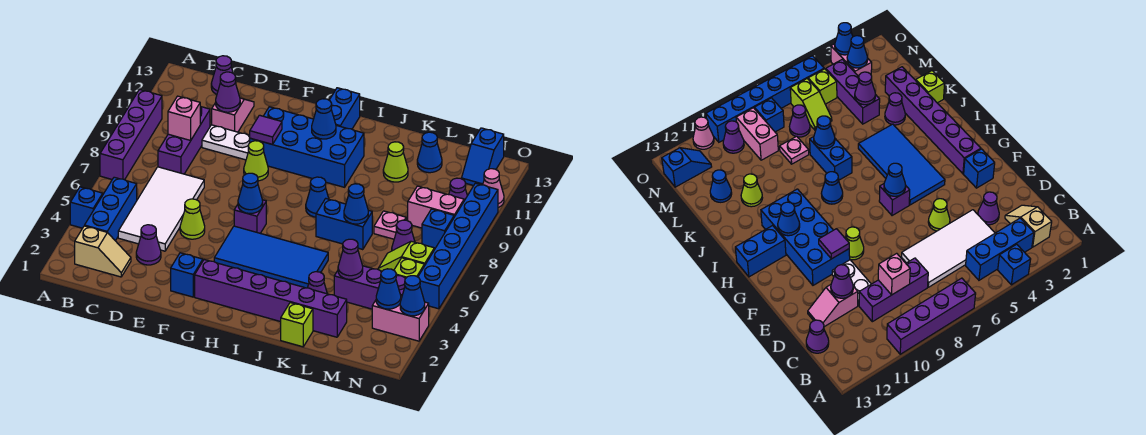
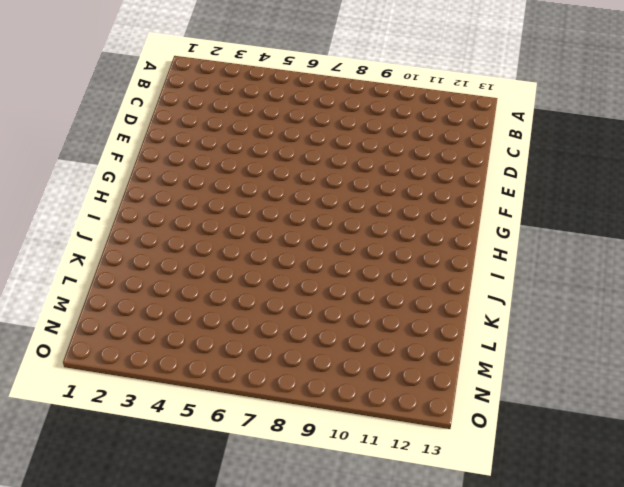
none -> blue 1x1 brick [70,187,103,228]
none -> purple 1x4 brick [100,90,162,180]
none -> tan 1x2 slope [75,226,131,277]
none -> blue 1x3 brick [85,177,137,241]

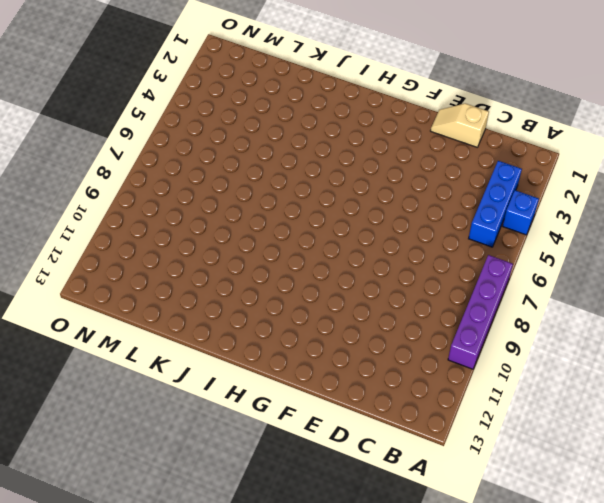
tan 1x2 slope [431,103,489,147] -> tan 1x2 slope moved to [75,226,131,277]
none -> white 2x4 tile [118,167,204,251]
none -> purple 1x3 brick [158,106,210,174]
none -> purple 1x1 cone [211,56,236,94]
none -> purple 1x1 cone [136,225,161,265]

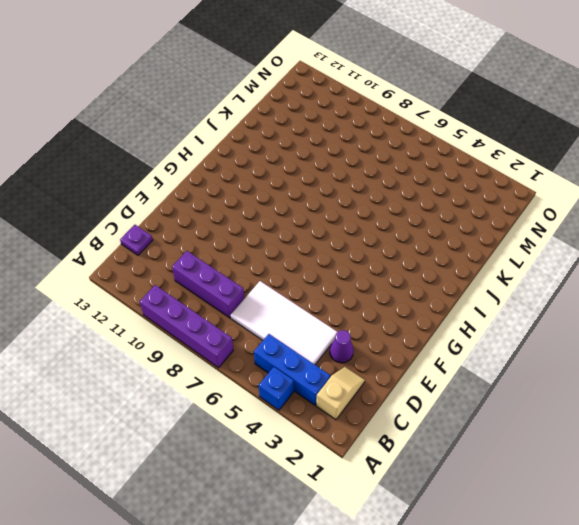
purple 1x1 plate [120,225,153,255] -> purple 1x1 cone [211,56,236,94]
none -> white 1x2 plate [202,125,250,160]
none -> pink 1x2 slope [212,98,254,132]
none -> lime 1x1 cone [180,199,205,239]
none -> blue 1x1 brick [171,253,203,297]

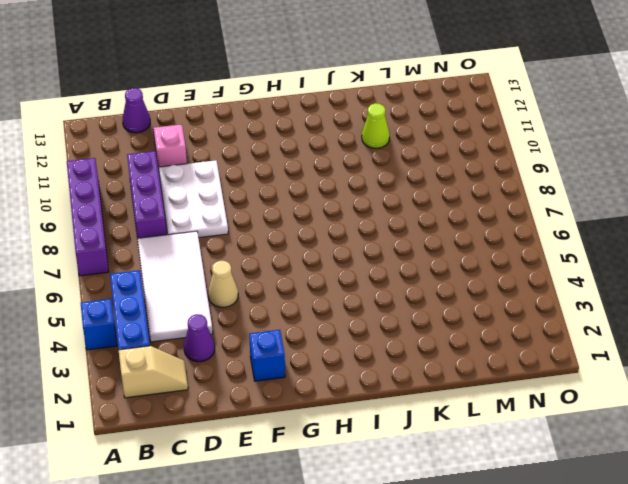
white 2x3 plate [159,160,228,238] -> white 1x2 plate [202,125,250,160]
tan 1x1 cone [208,261,238,307] -> lime 1x1 cone [180,199,205,239]
none -> lime 1x1 cone [244,141,268,181]
none -> blue 2x4 brick [250,107,364,187]
none -> purple 1x6 brick [195,260,347,337]
none -> blue 2x4 tile [214,226,328,288]

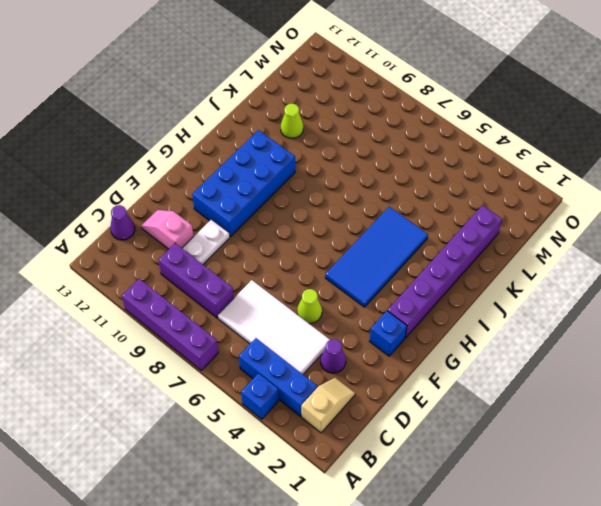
none -> lime 1x1 cone [244,141,268,181]
none -> purple 1x1 brick [234,200,266,233]
none -> blue 1x2 brick [329,88,360,129]
none -> blue 1x1 cone [306,177,329,217]

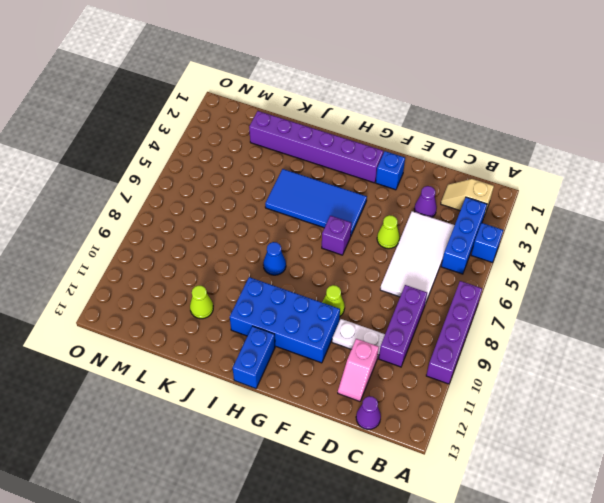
none -> blue 1x2 brick [316,199,372,250]
none -> lime 1x1 brick [281,303,313,347]
none -> purple 1x1 cone [308,272,327,294]
none -> purple 1x3 brick [334,266,406,309]

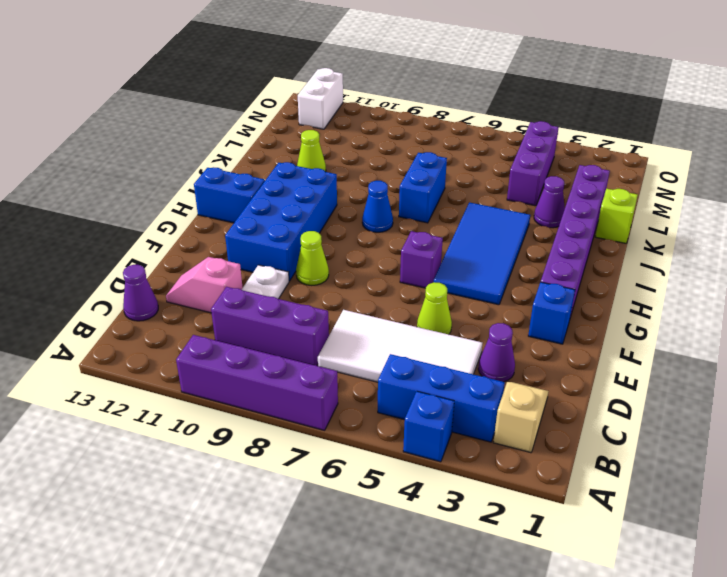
white 1x2 brick [298,68,343,129] -> blue 1x2 slope [462,128,504,186]
none -> pink 1x1 plate [374,211,406,239]
none -> blue 1x1 cone [417,132,442,173]
none -> lime 1x2 slope [378,241,434,271]
none -> purple 1x1 cone [392,220,415,251]

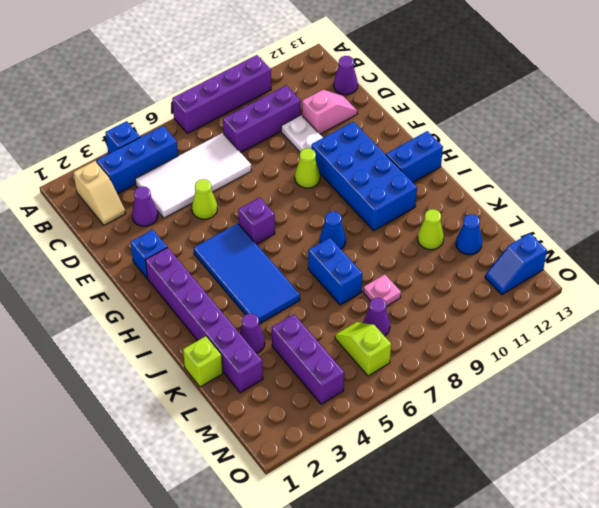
none -> pink 1x2 brick [408,186,464,228]
none -> pink 1x2 brick [372,296,429,341]
none -> lime 1x1 brick [394,258,424,278]
none -> blue 1x1 brick [422,209,454,250]

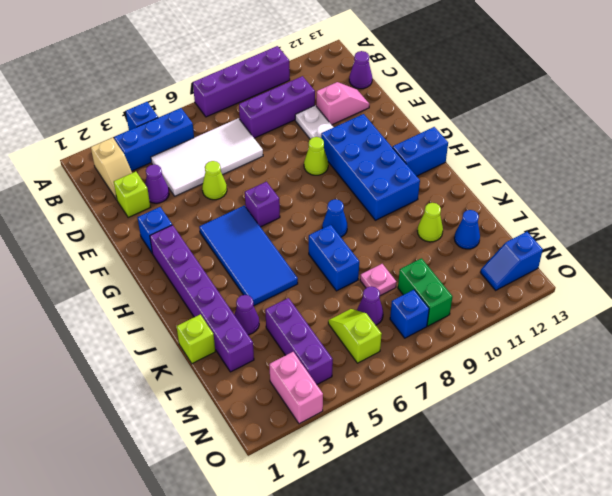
lime 1x1 brick [114,172,150,217] -> lime 1x1 brick moved to [394,258,424,278]
green 1x2 brick [398,258,452,326] -> pink 1x2 brick [408,186,464,228]
none -> purple 1x1 cone [449,178,467,201]
none -> blue 1x6 brick [418,183,498,309]
none -> pink 1x1 cone [483,169,504,208]
none -> pink 1x1 brick [168,96,200,141]

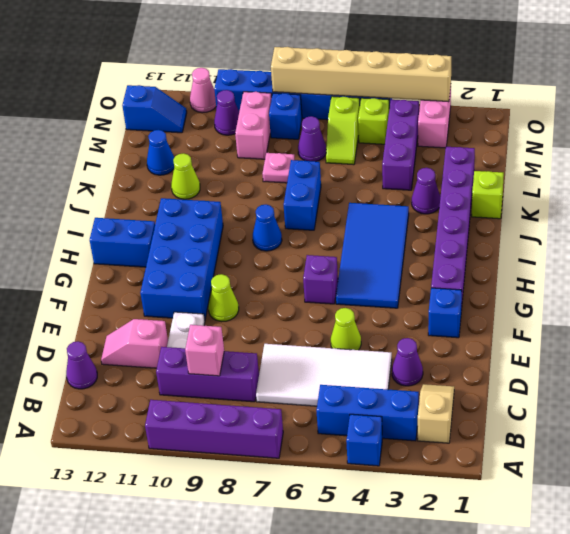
tan 1x6 brick [271,47,451,102] -> blue 1x1 cone [400,276,425,316]
none -> purple 1x1 cone [216,72,240,112]
none -> purple 1x1 tile [250,115,282,144]
none -> blue 1x1 cone [238,173,263,213]
none -> blue 1x1 cone [312,99,336,139]

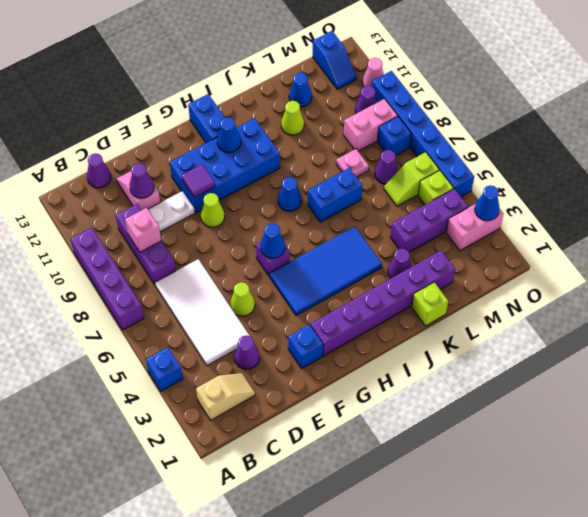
none -> blue 1x3 brick [85,177,137,241]
none -> blue 1x1 cone [344,184,368,224]
none -> purple 1x1 cone [338,239,363,279]
none -> blue 1x1 cone [376,269,401,309]

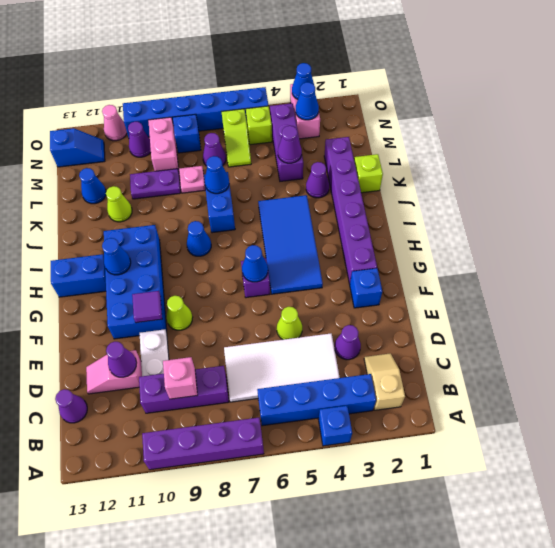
blue 1x4 brick [257,374,376,426] -> blue 1x3 brick [85,177,137,241]
purple 1x2 plate [130,169,181,199] -> none

